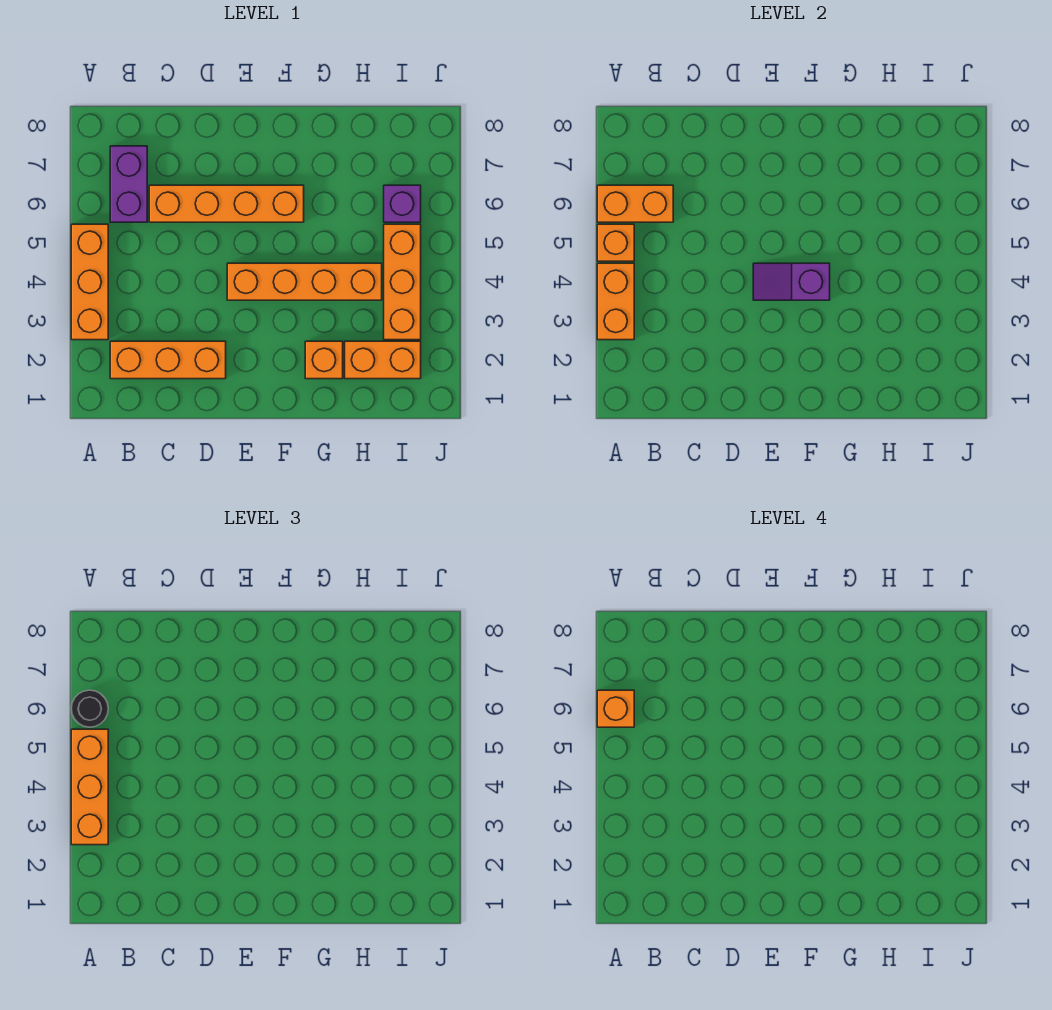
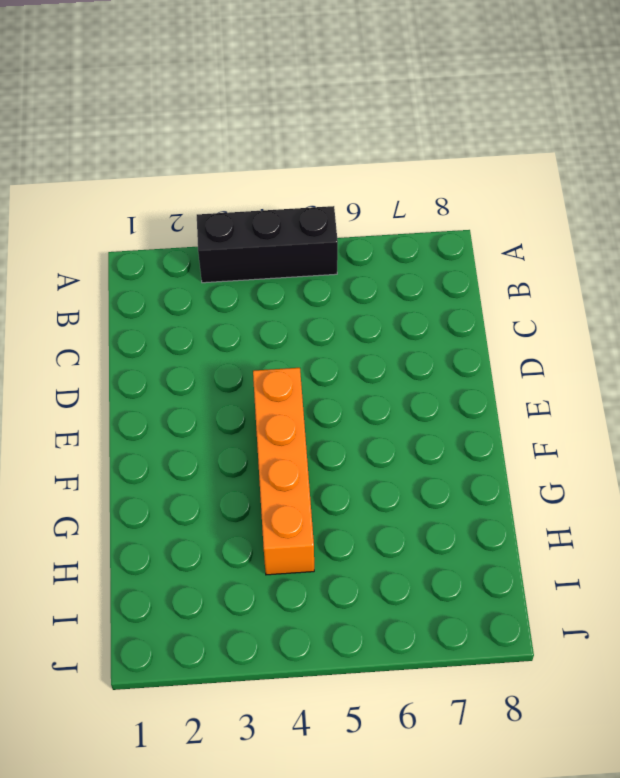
black 1x3 brick [197,206,338,283] -> orange 1x3 brick [71,224,108,340]
none -> orange 1x3 brick [110,341,226,379]
none -> purple 1x2 brick [110,146,147,222]
none -> orange 1x4 brick [149,185,304,222]

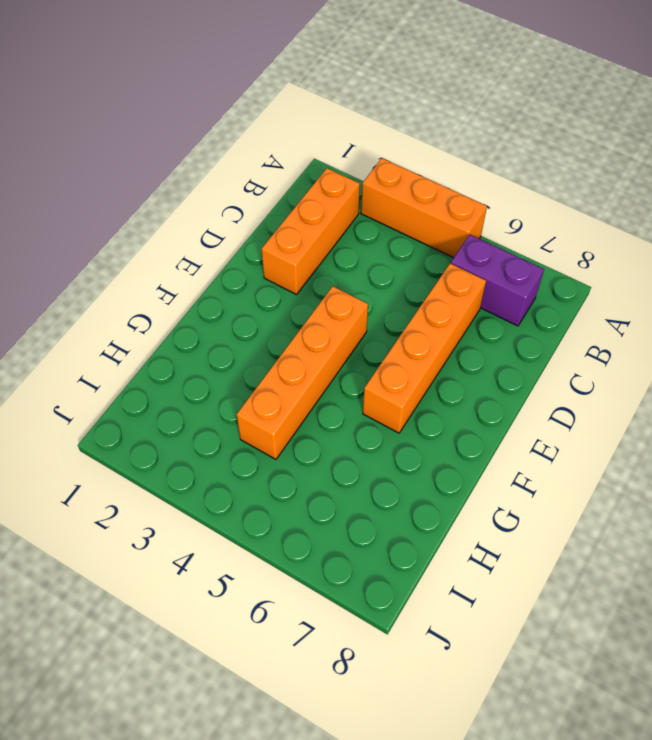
none -> orange 1x1 brick [305,341,343,379]
none -> orange 1x2 brick [345,341,421,379]
none -> orange 1x3 brick [384,224,421,340]

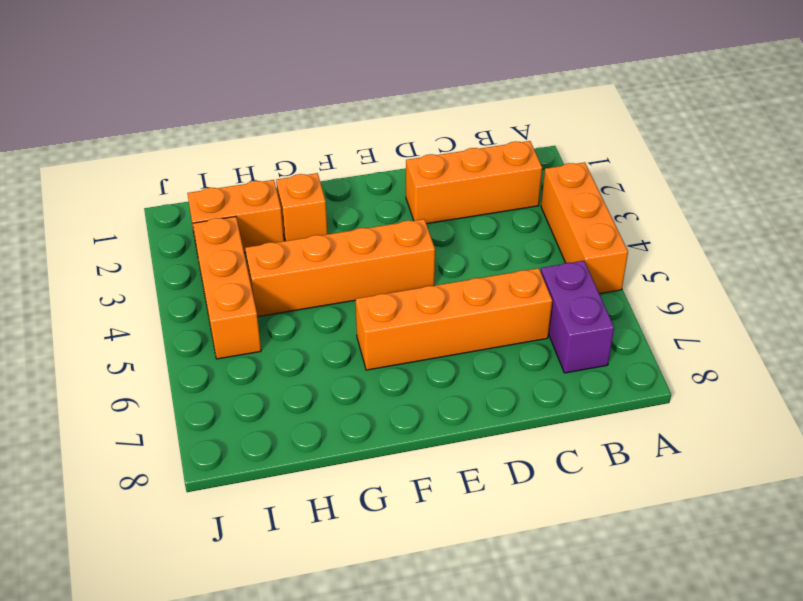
none -> purple 1x1 brick [384,185,421,222]
none -> orange 1x2 brick [597,263,634,340]
none -> orange 1x1 brick [597,224,634,261]

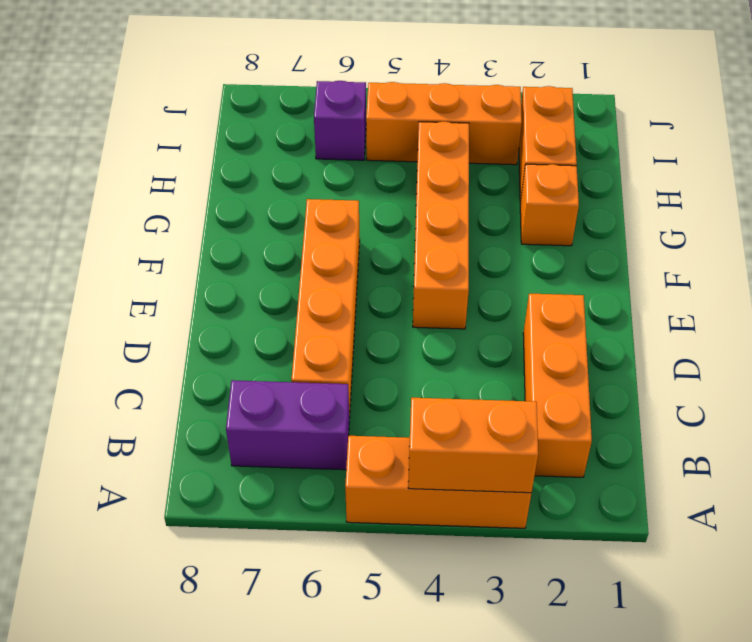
none -> orange 1x1 brick [597,224,634,261]
none -> orange 1x2 brick [597,185,673,222]
none -> purple 1x2 slope [753,263,830,300]

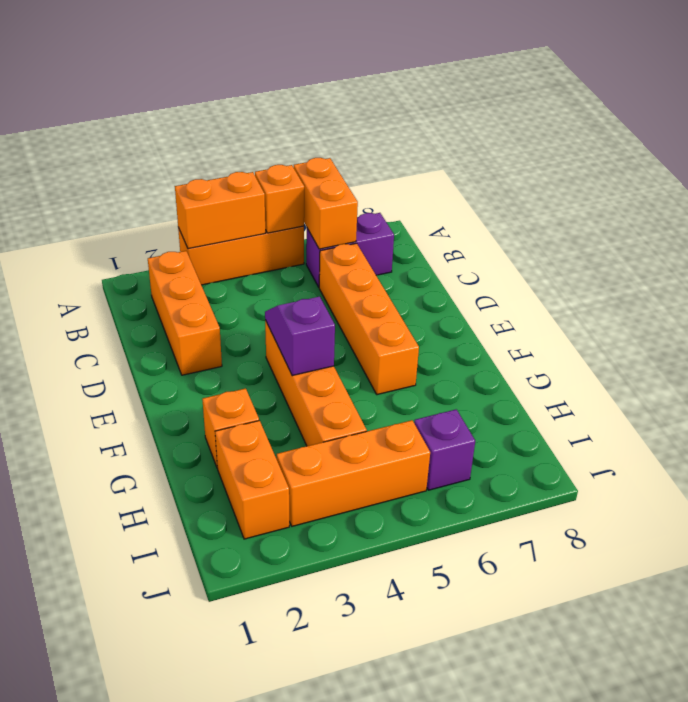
none -> orange 1x3 brick [71,729,108,845]
none -> black 1x1 round brick [71,690,108,727]
none -> orange 1x1 brick [597,690,634,727]

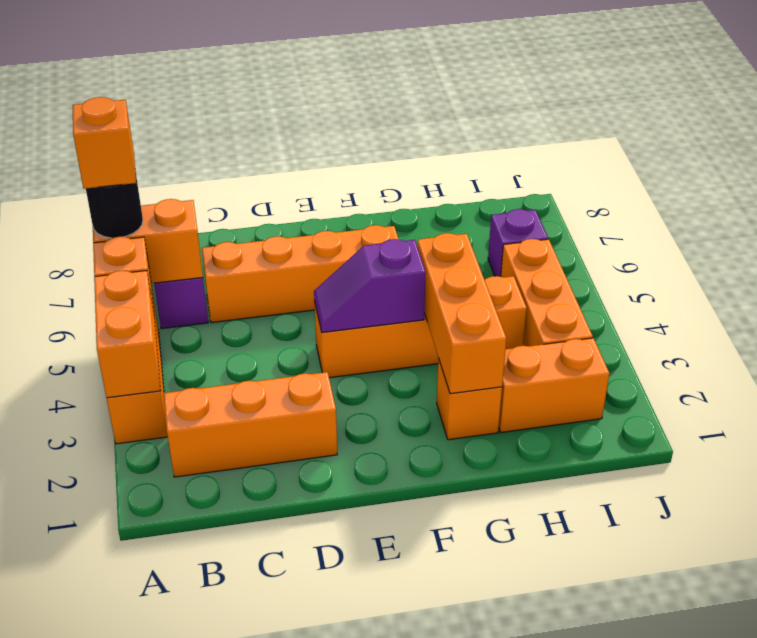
orange 1x3 brick [417,233,506,394] -> orange 1x3 brick moved to [71,729,108,845]

